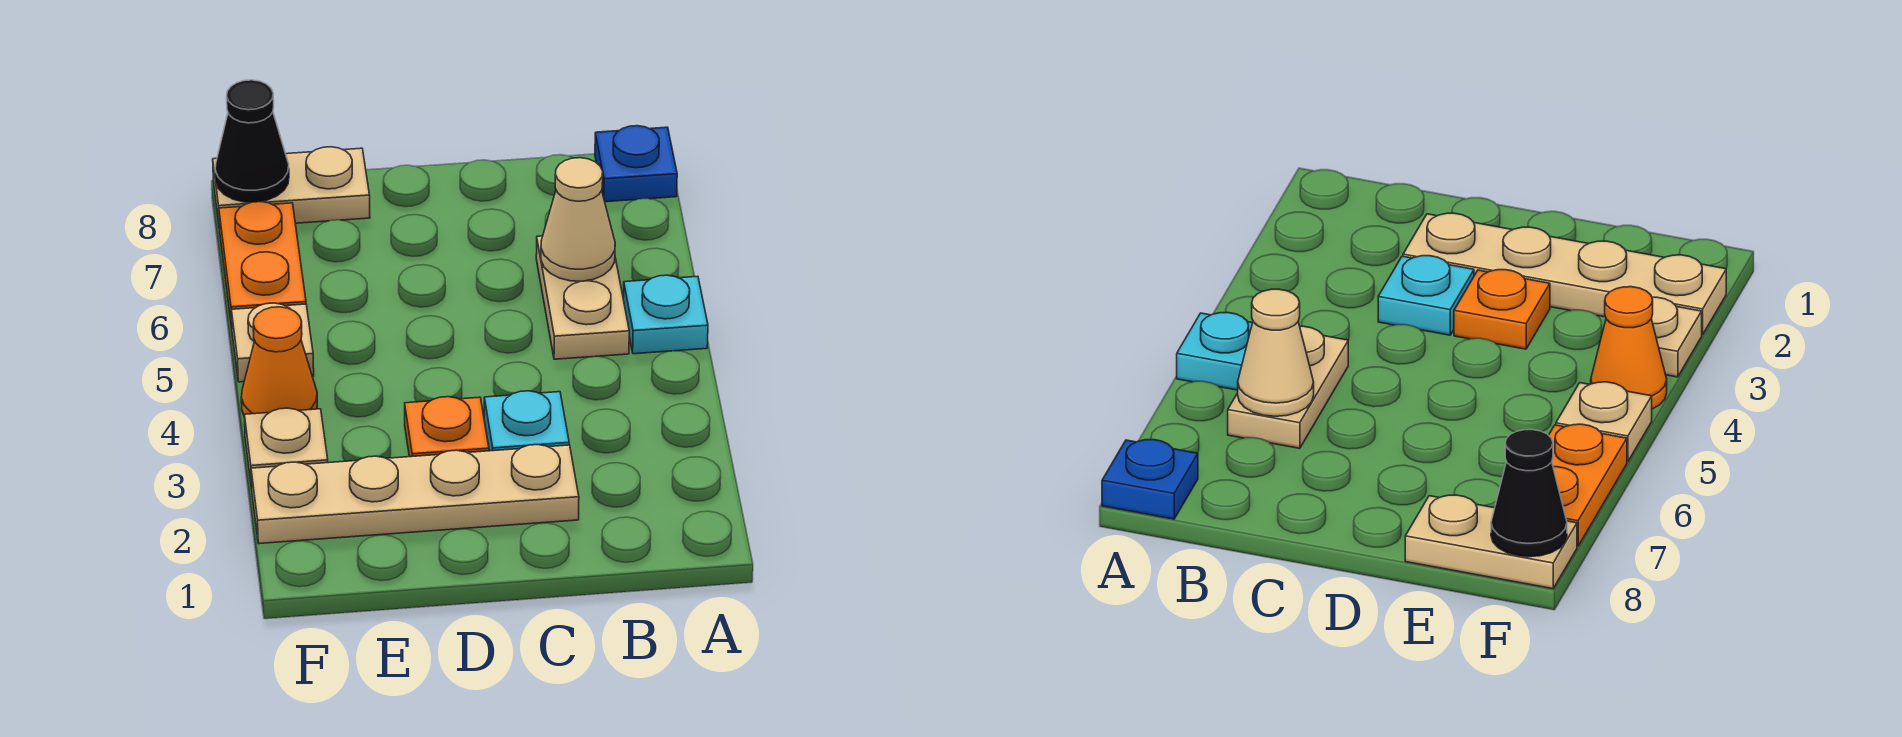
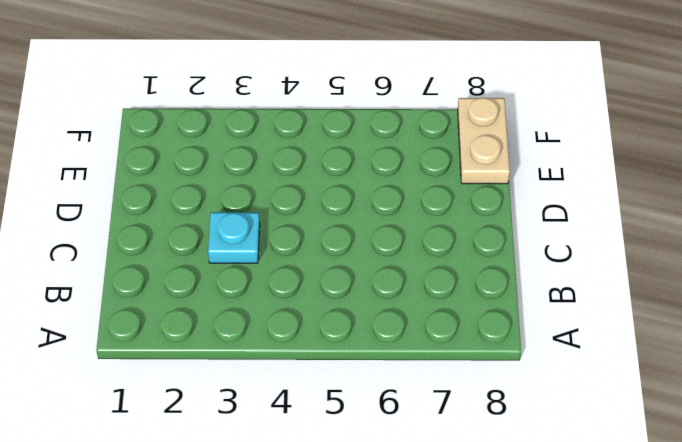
none -> cyan 1x1 plate [623,275,708,354]
none -> blue 1x1 plate [595,126,677,202]
none -> tan 1x2 plate [536,236,629,359]

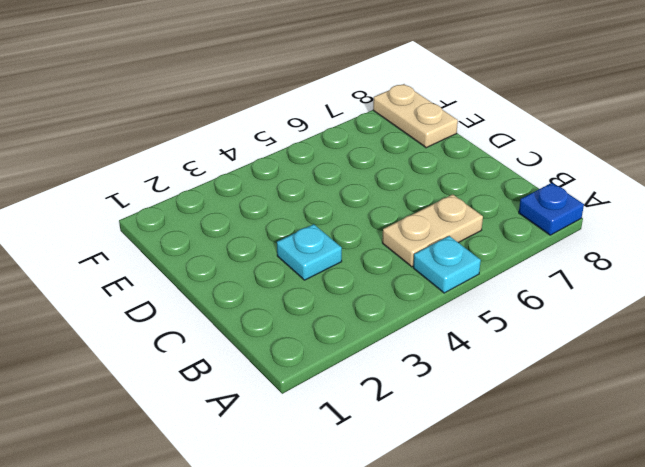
none -> tan 1x4 plate [251,445,579,544]
none -> orange 1x1 plate [405,397,489,457]
none -> tan 1x1 plate [245,408,328,488]

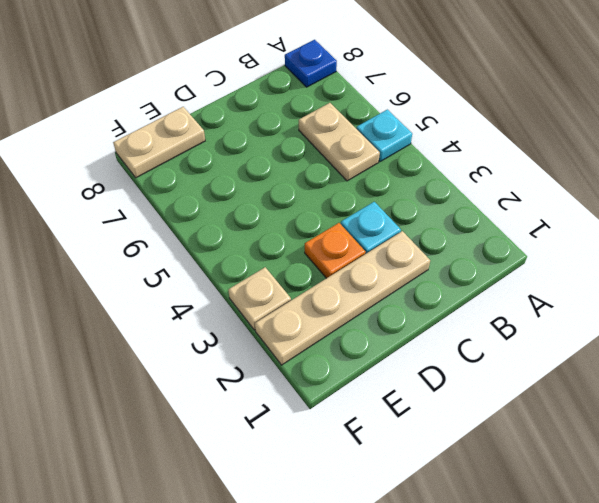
none -> orange 1x1 cone [241,307,317,417]
none -> tan 1x1 plate [231,303,314,382]
none -> orange 1x2 plate [219,202,306,327]

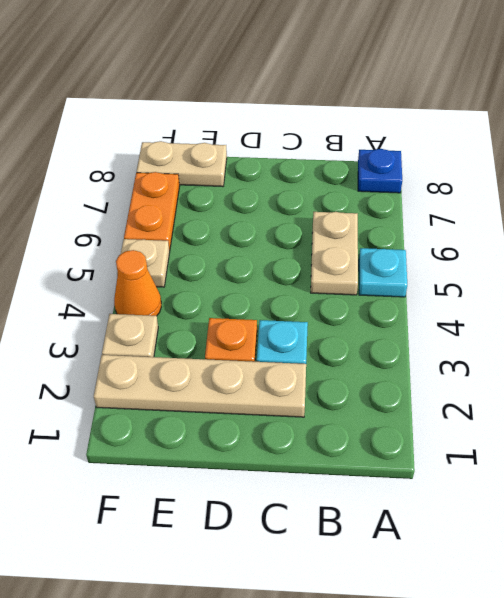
none -> tan 1x1 cone [541,158,615,281]
none -> black 1x1 cone [215,80,289,202]

